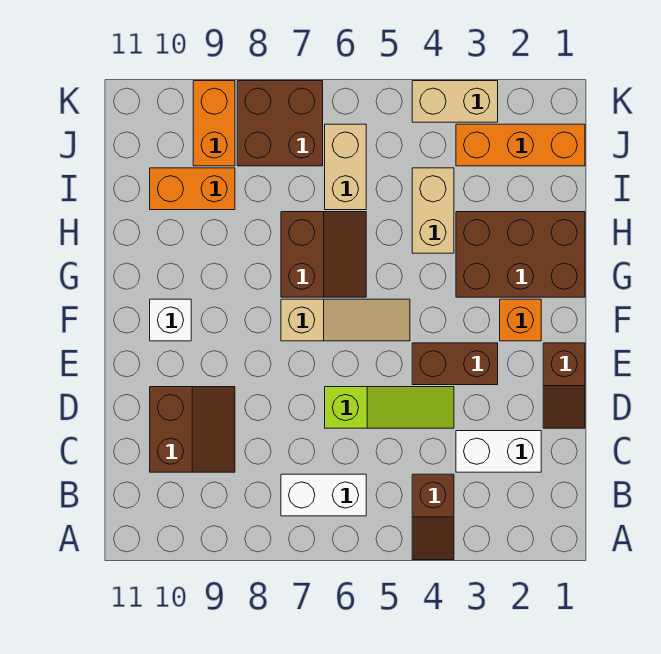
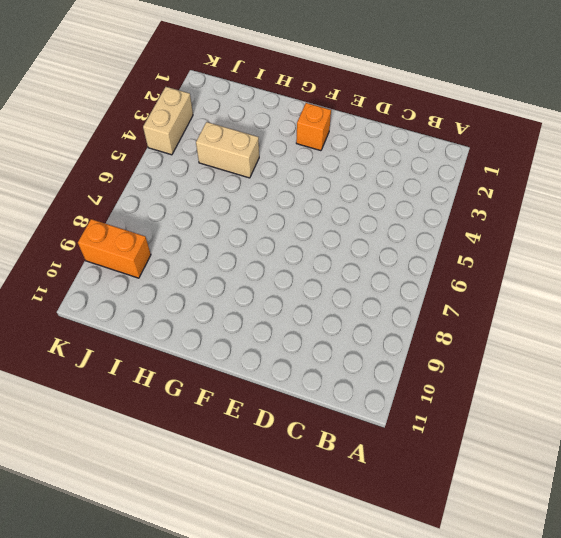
none -> brown 1x2 slope [412,474,454,560]
none -> white 1x2 brick [281,474,366,516]
none -> white 1x2 brick [456,431,541,472]

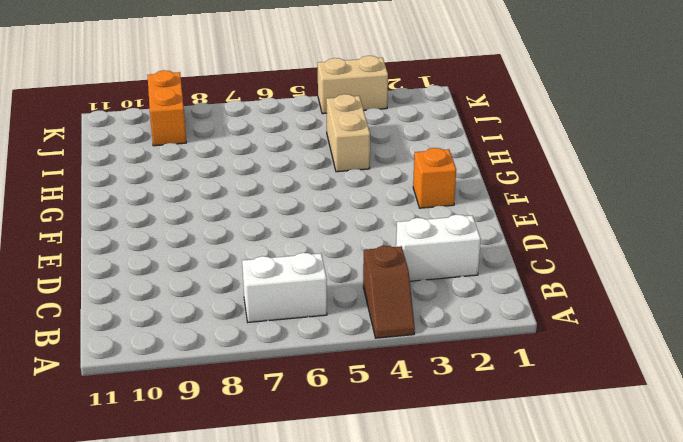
none -> brown 2x2 slope [150,387,235,472]
none -> brown 1x2 slope [543,343,585,428]
none -> lime 1x3 slope [325,387,454,428]

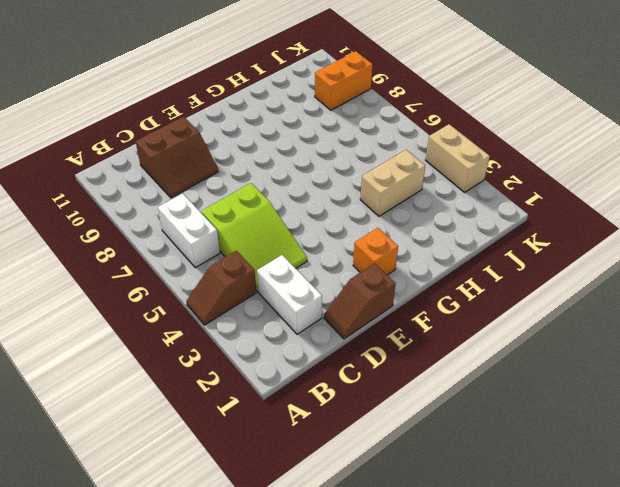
lime 2x3 slope [201,183,307,292] -> lime 1x3 slope [325,387,454,428]
none -> brown 1x2 brick [412,343,498,385]
none -> tan 1x3 slope [281,299,410,341]
none -> white 1x1 brick [150,299,191,341]

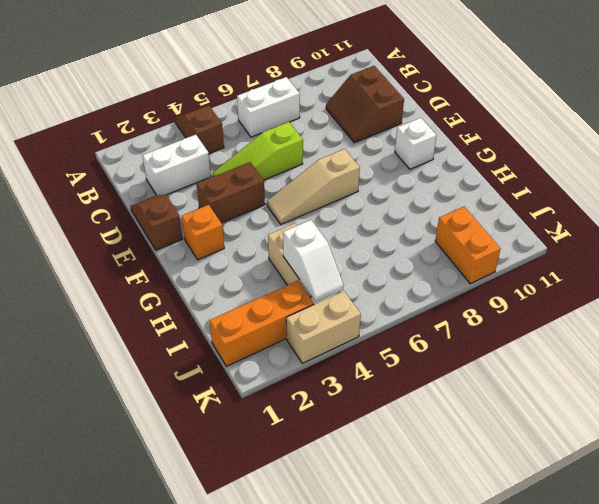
white 1x2 slope [283,220,344,302] -> none
none -> brown 2x3 brick [456,212,585,297]
none -> brown 2x2 slope [281,212,366,297]
none -> tan 1x2 brick [325,124,366,210]

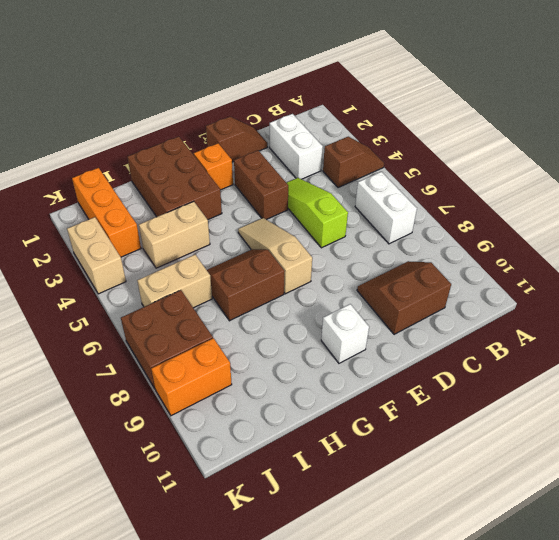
none -> orange 1x2 brick [150,168,235,210]

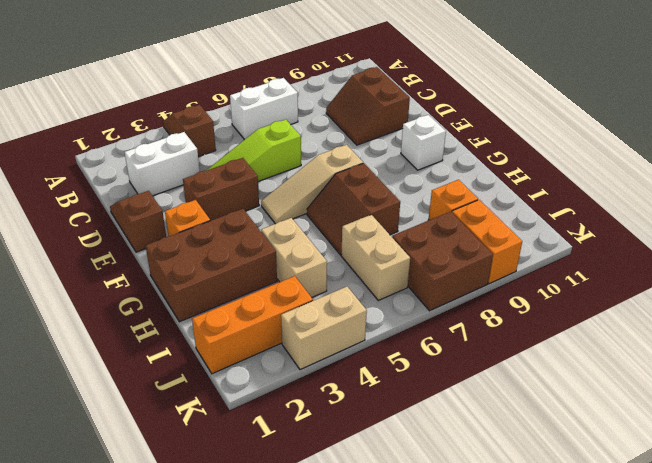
orange 1x1 brick [429,180,478,220] -> orange 1x2 brick [150,168,235,210]

